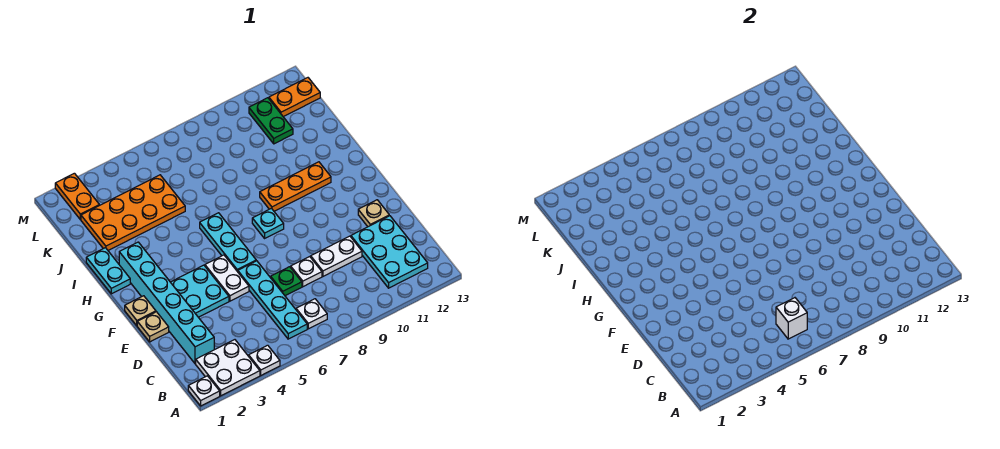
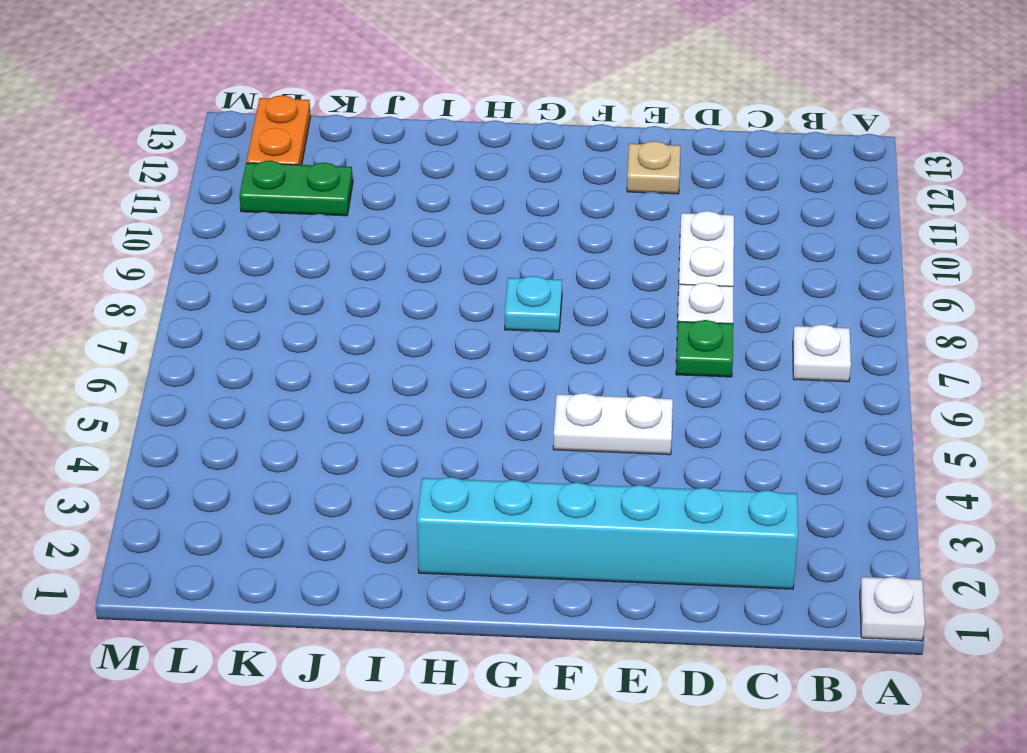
none -> white 2x2 plate [196,340,260,396]
none -> white 1x1 plate [249,345,280,375]
none -> cyan 1x4 plate [238,261,307,339]

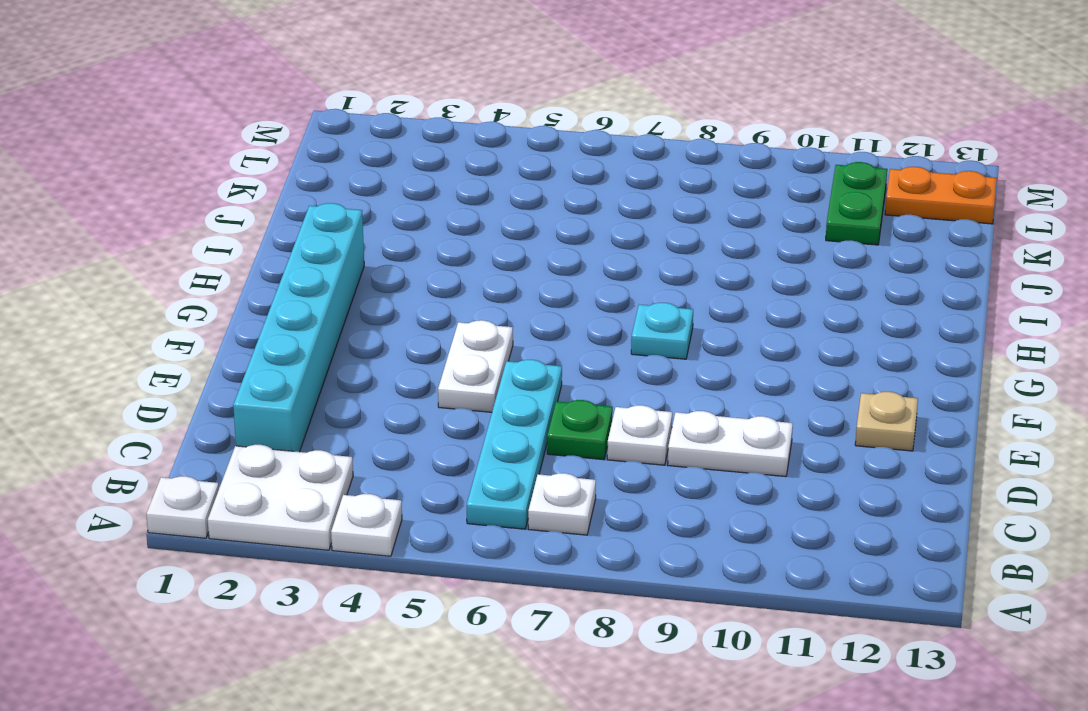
none -> cyan 2x3 plate [351,216,428,288]
none -> tan 1x1 plate [137,312,169,342]
none -> cyan 2x2 plate [171,265,229,317]

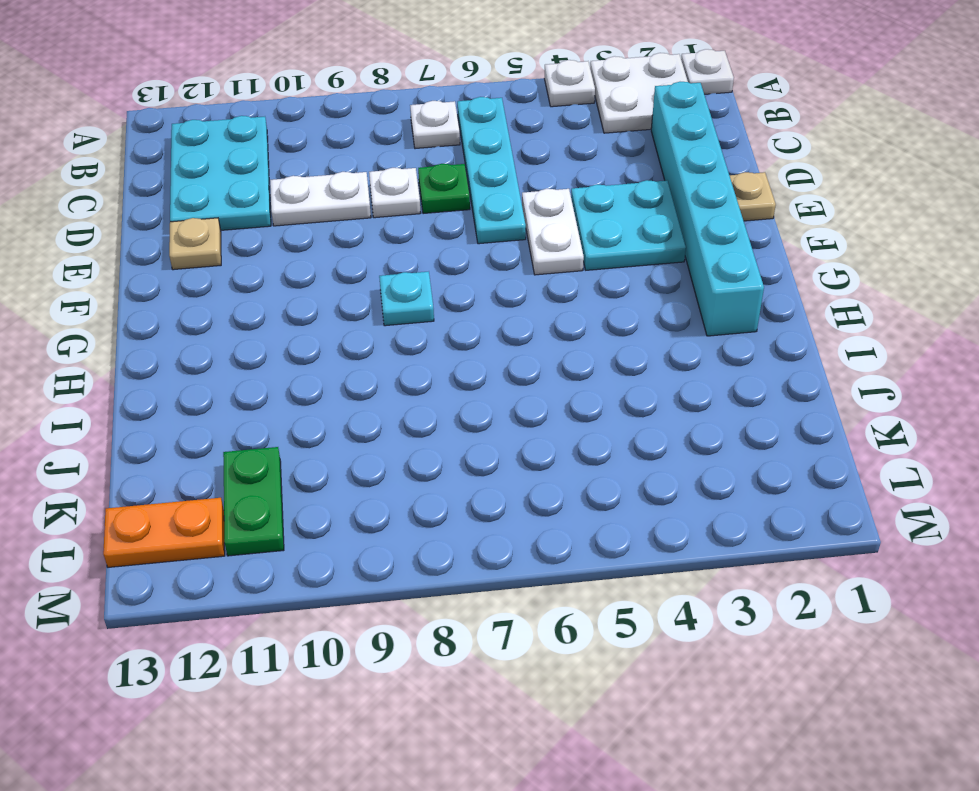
none -> tan 1x1 plate [125,296,156,326]
none -> cyan 1x3 plate [200,213,256,272]
none -> cyan 1x2 plate [86,248,130,294]

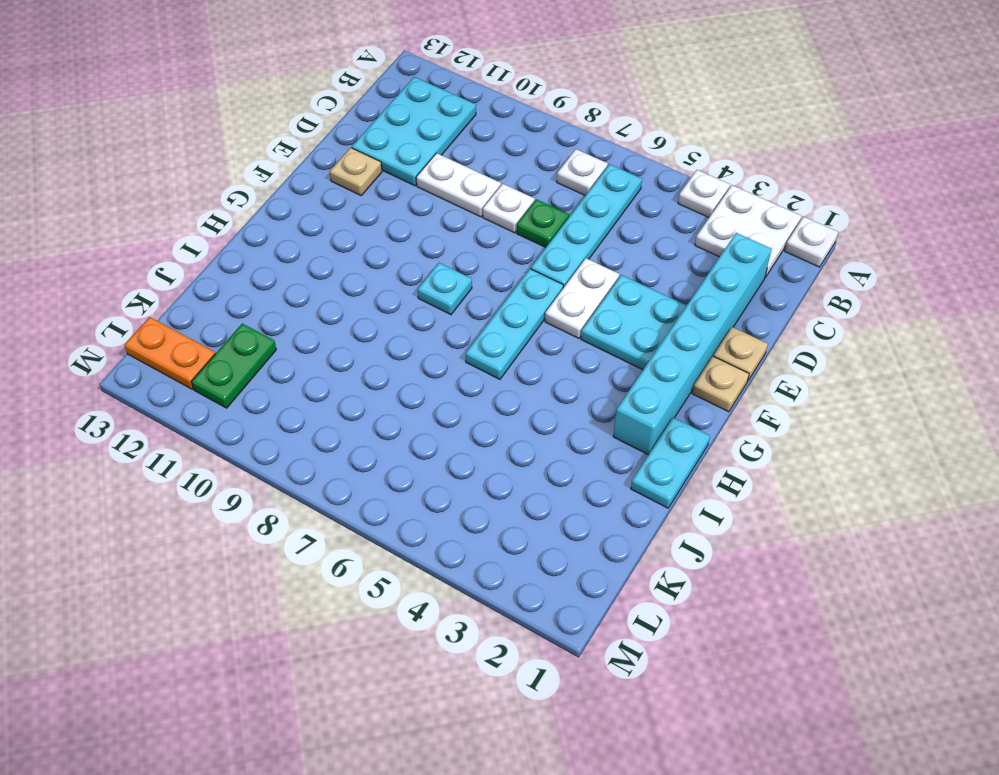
none -> orange 1x3 plate [260,162,331,211]
none -> orange 2x4 plate [81,175,185,250]
none -> orange 1x2 plate [55,173,99,220]

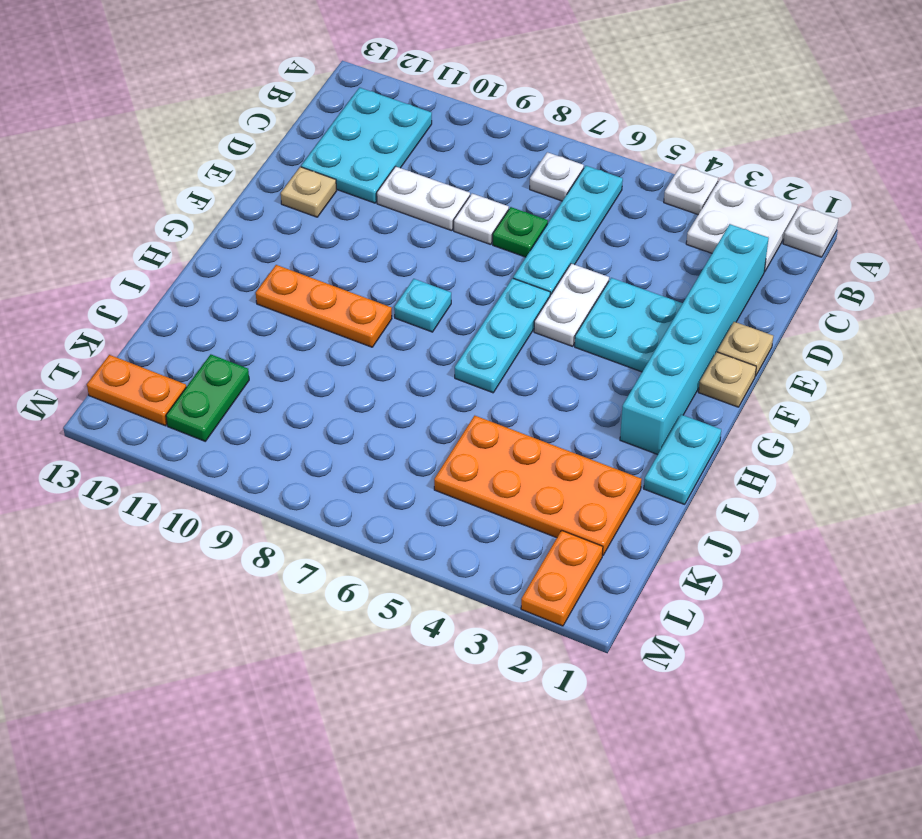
none -> white 1x1 brick [776,298,807,339]

